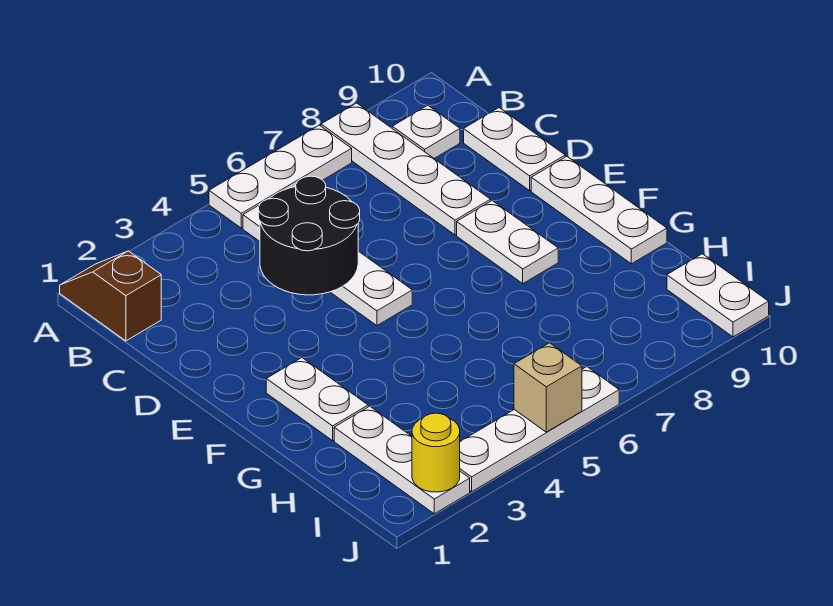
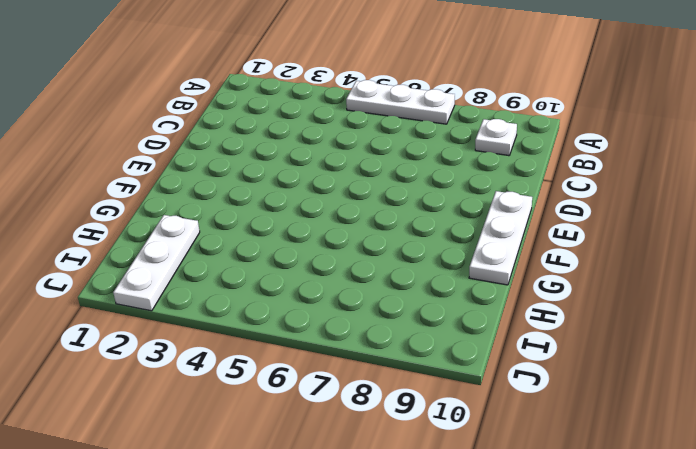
none -> brown 1x2 slope [60,251,161,341]
none -> white 1x4 plate [321,103,491,235]
none -> white 1x4 plate [243,206,412,326]

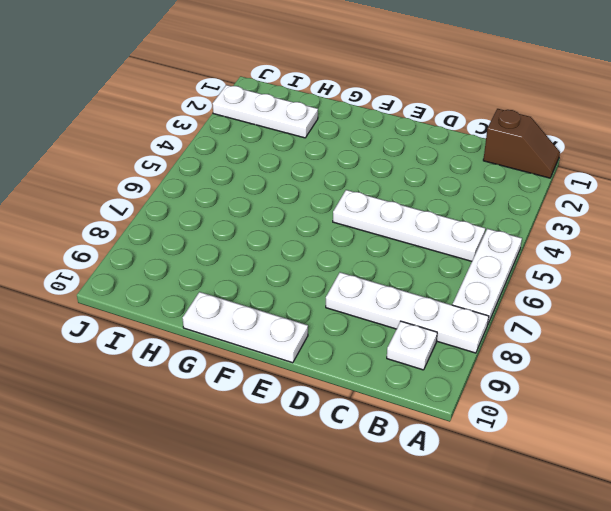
none -> white 1x2 plate [464,108,565,191]
none -> white 1x2 plate [457,201,558,283]
none -> white 1x2 plate [266,358,368,441]

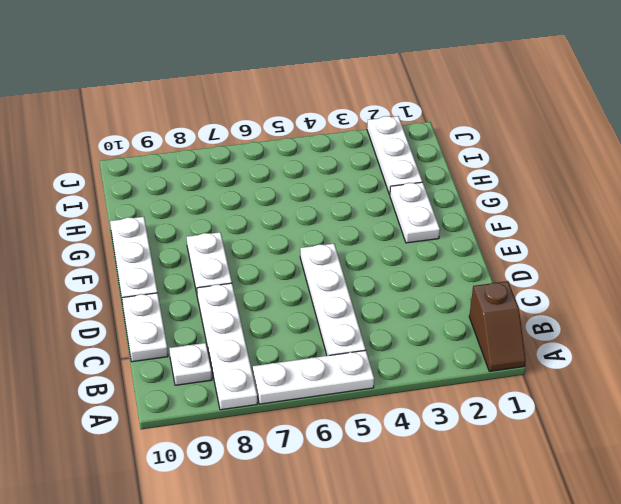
none -> white 1x2 plate [667,254,769,337]
none -> white 1x4 plate [460,367,619,492]
none -> black 2x2 round brick [258,176,360,295]

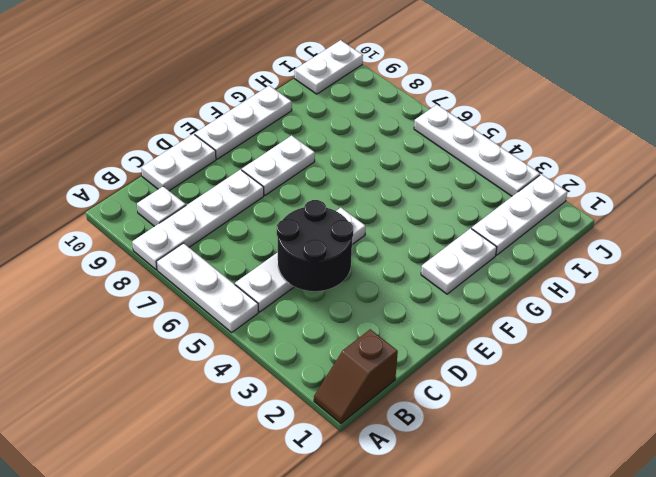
none -> yellow 1x1 round brick [412,413,460,492]
none -> tan 1x1 brick [514,343,582,432]

